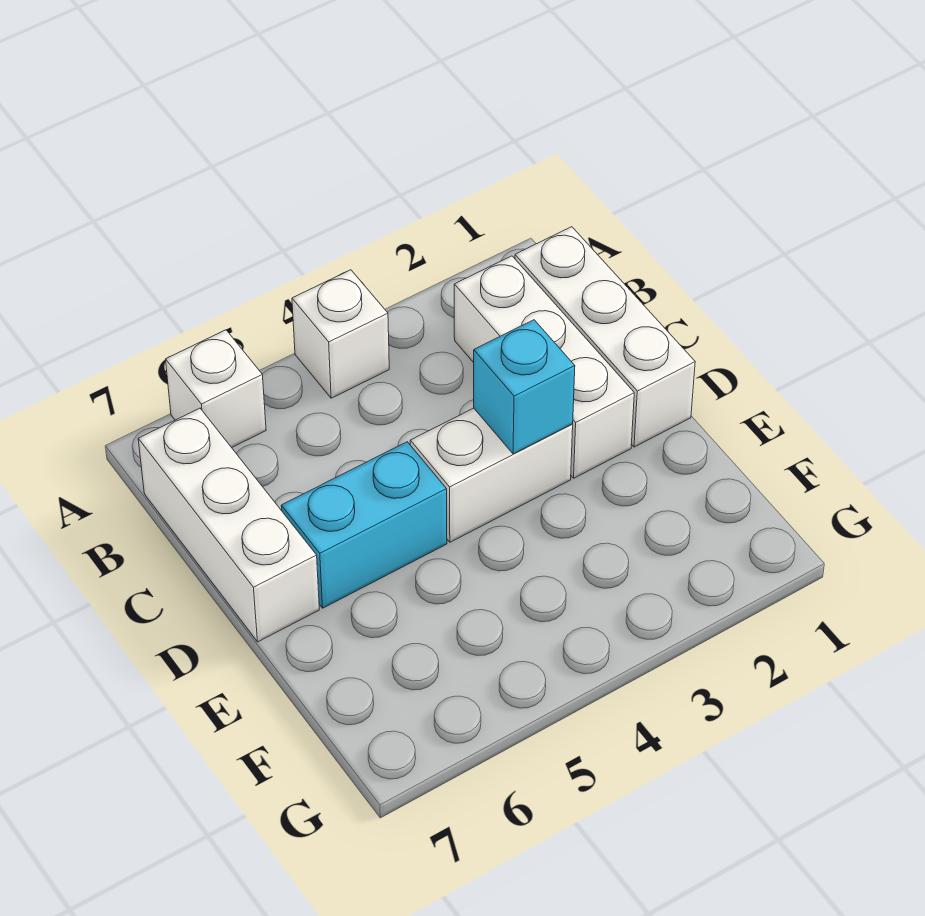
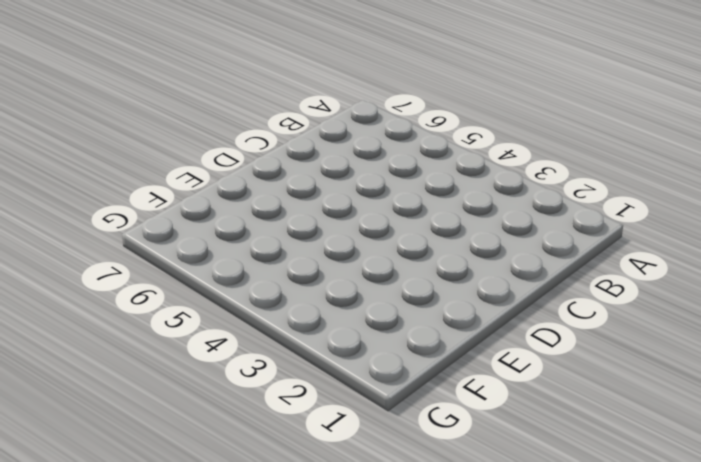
none -> white 1x1 brick [292,270,389,398]
none -> white 1x1 brick [166,330,266,448]

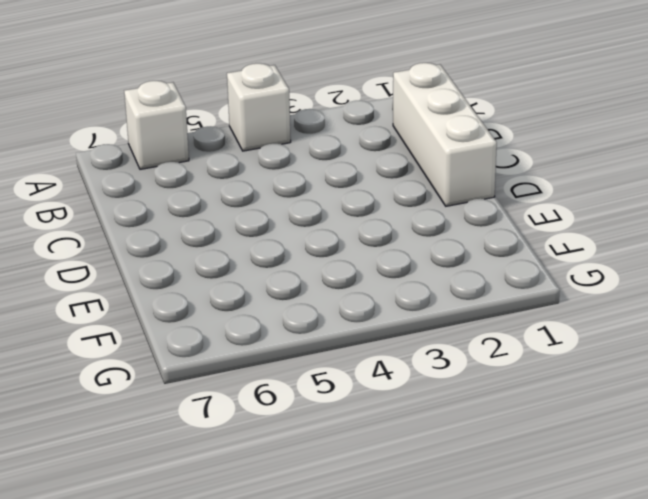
none -> white 1x3 brick [454,256,634,478]
none -> white 1x3 brick [138,408,319,642]

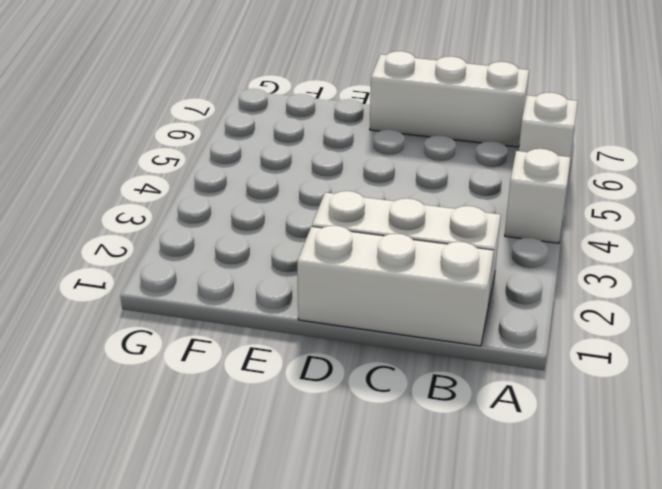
none -> white 1x2 brick [410,408,573,542]
none -> cyan 1x2 brick [281,442,447,608]

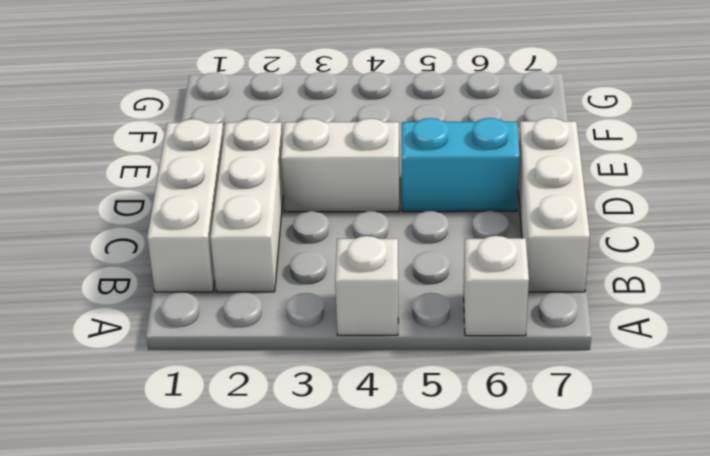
none -> cyan 1x1 brick [474,320,575,454]

